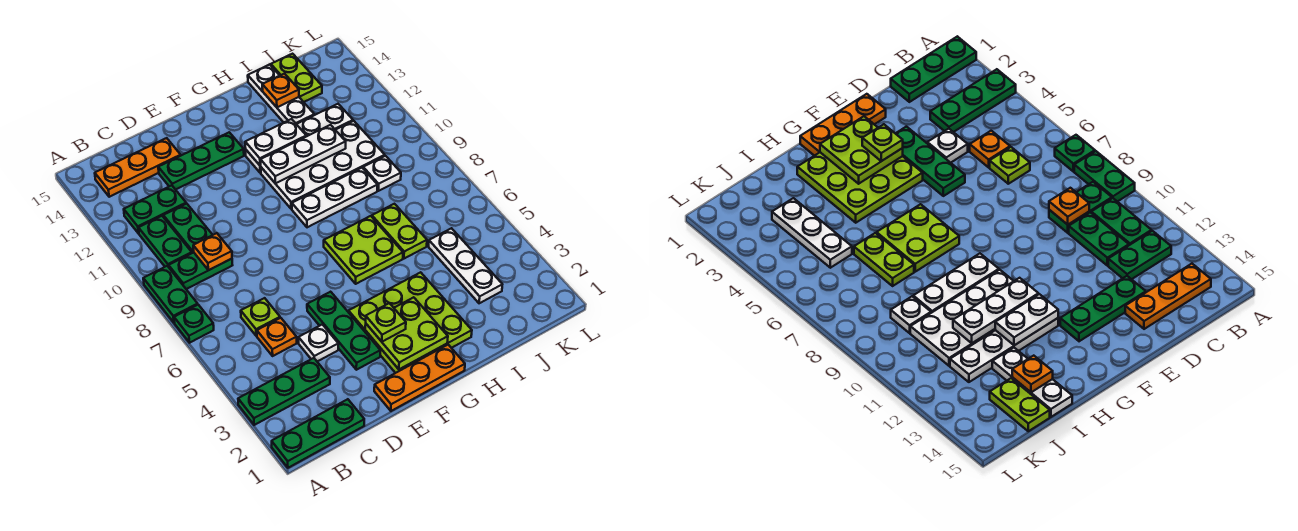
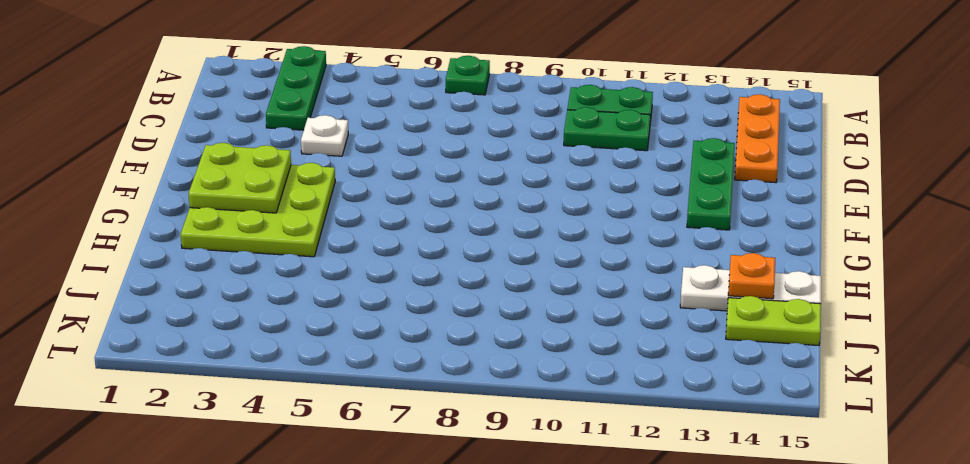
none -> green 1x3 plate [272,399,364,468]
none -> green 1x2 plate [143,266,198,323]
none -> green 1x2 plate [169,253,232,289]
none -> green 1x2 plate [124,185,186,233]

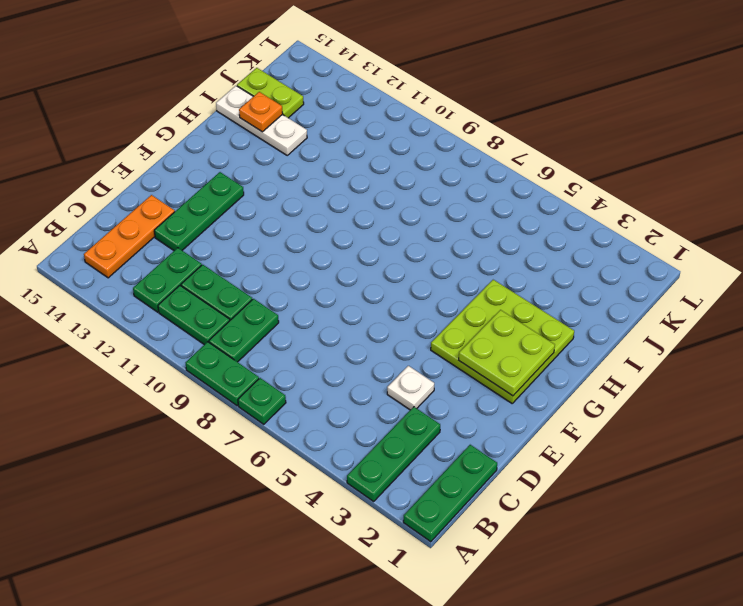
none -> orange 1x1 plate [257,318,297,356]
none -> lime 1x1 plate [241,298,280,336]
none -> orange 1x3 plate [374,345,465,411]
none -> green 1x3 plate [307,292,380,370]

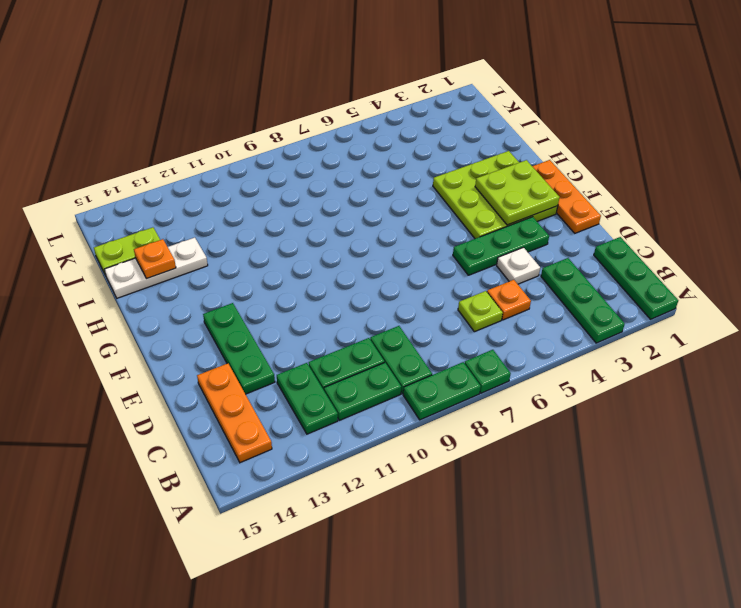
none -> lime 2x2 plate [324,216,403,284]
none -> white 1x3 plate [292,168,377,227]
none -> white 2x4 plate [261,121,385,209]
none -> white 1x4 plate [246,104,353,173]

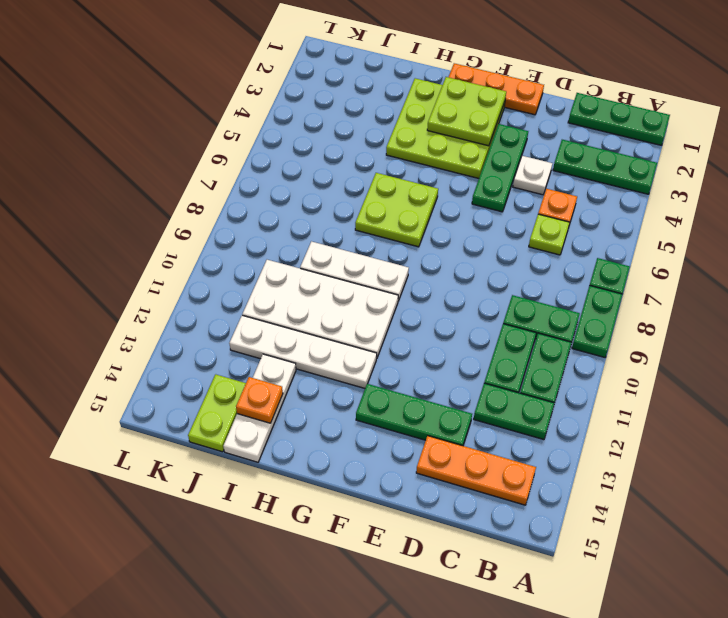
none -> lime 1x2 plate [372,204,427,259]
none -> white 1x3 plate [429,228,502,303]
none -> white 1x1 plate [363,156,401,191]
none -> orange 1x1 plate [193,233,232,270]

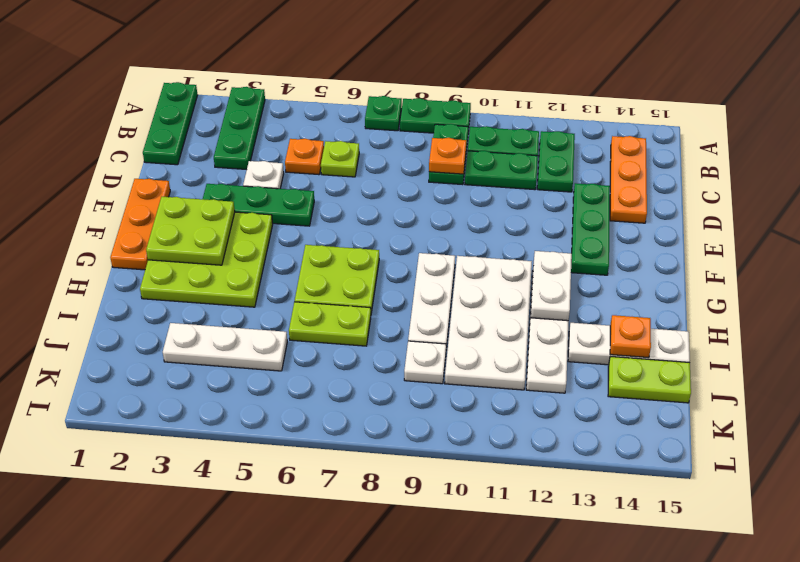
none -> white 1x3 plate [260,125,346,183]
none -> lime 1x1 plate [366,303,406,342]

